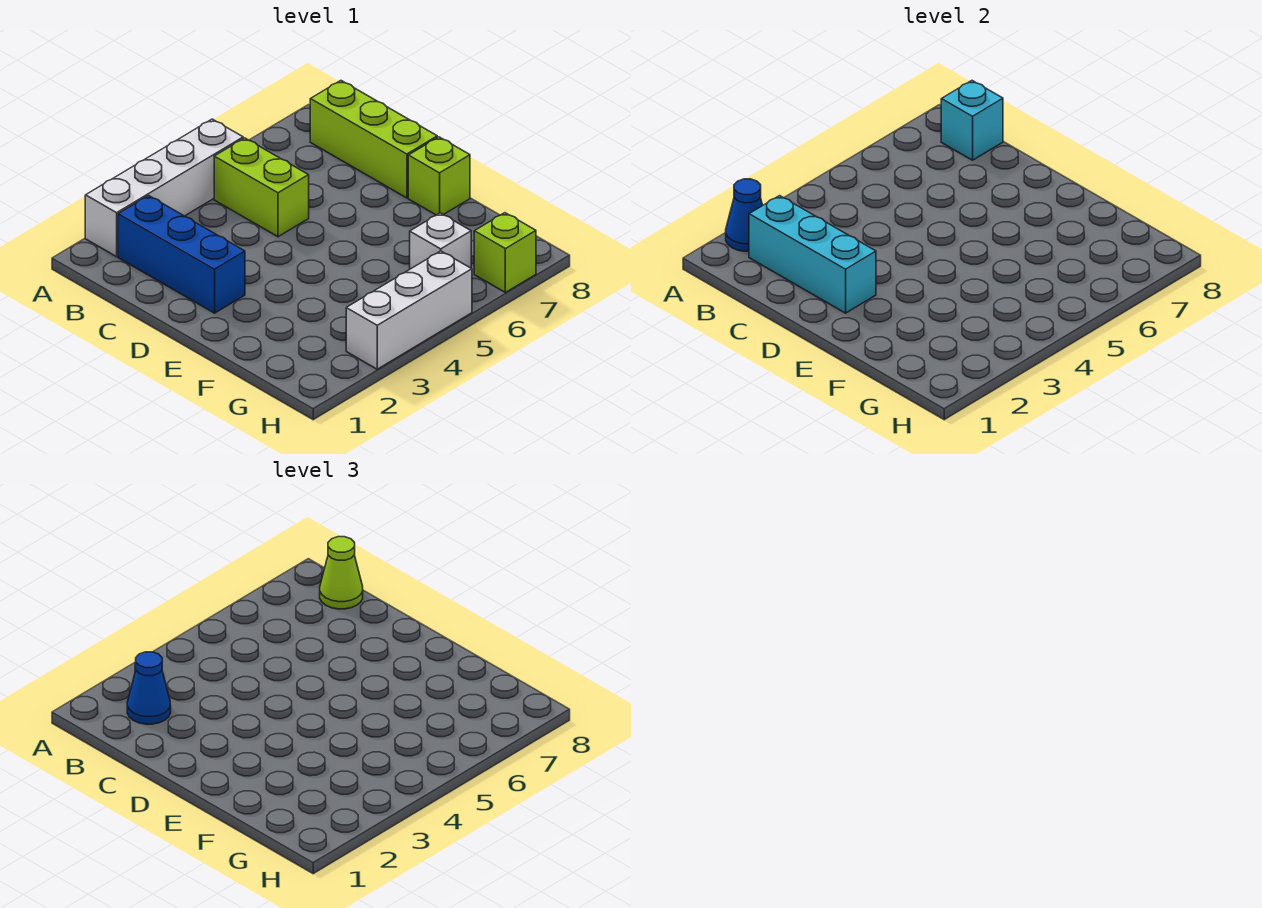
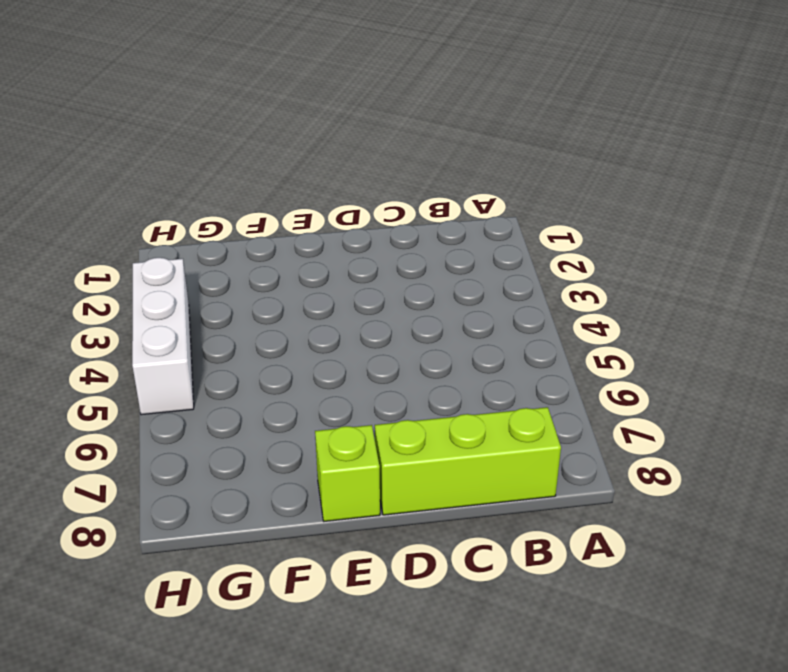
none -> white 1x4 brick [85,119,243,257]
none -> blue 1x3 brick [118,196,245,313]
none -> lime 1x2 brick [214,138,309,237]

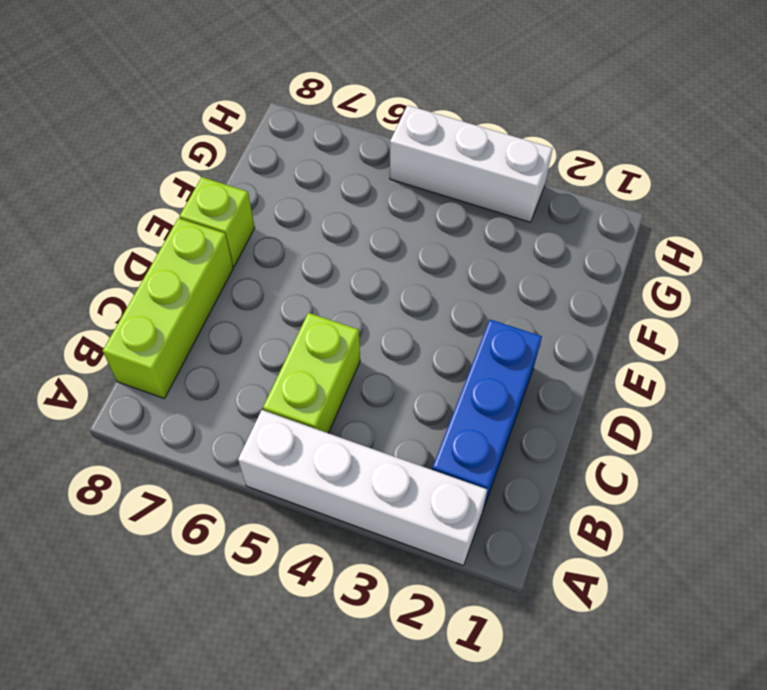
none -> white 1x1 brick [410,213,471,269]
none -> lime 1x1 brick [474,213,536,292]
none -> blue 1x1 cone [726,179,763,251]

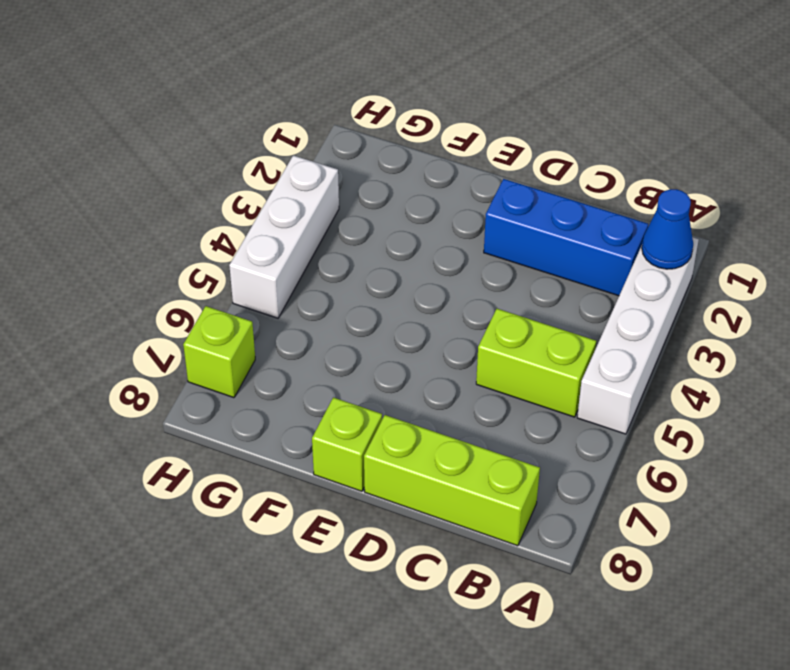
none -> white 1x1 brick [410,213,471,269]
none -> cyan 1x3 brick [749,196,876,313]
none -> cyan 1x1 brick [941,81,1003,160]

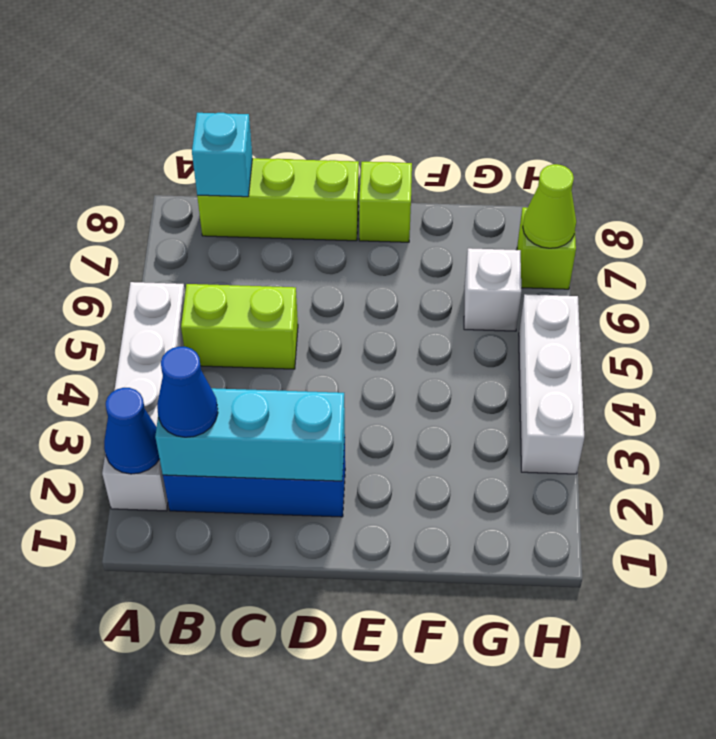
lime 1x1 cone [523,164,576,248] -> lime 1x1 cone moved to [320,537,363,609]

